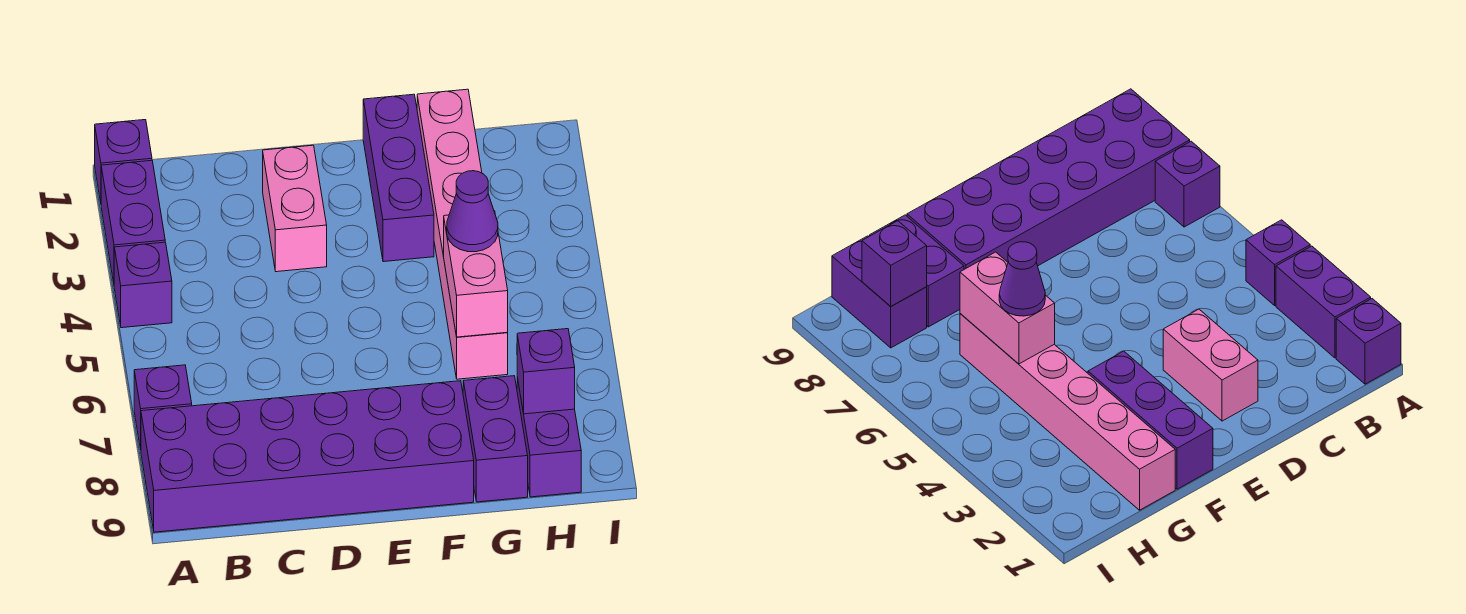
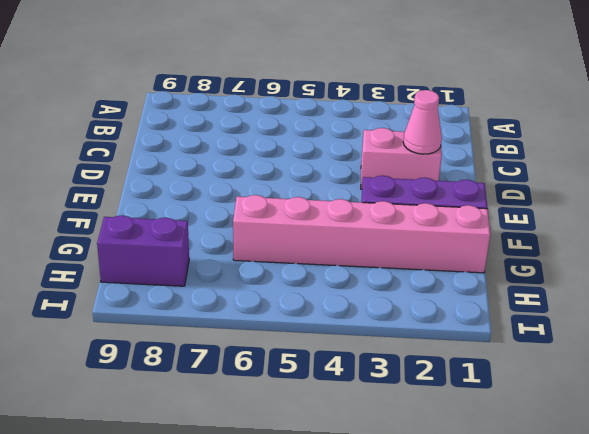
pink 1x1 cone [403,90,442,154] -> none
none -> purple 1x1 brick [95,120,152,202]
none -> purple 1x2 brick [101,160,165,283]
none -> purple 1x1 brick [114,242,172,328]

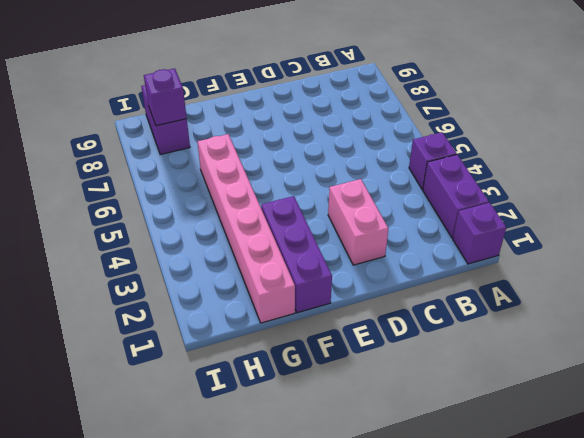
none -> purple 1x1 brick [134,365,192,450]
none -> purple 2x6 brick [141,381,474,532]
none -> purple 1x2 brick [463,376,528,502]

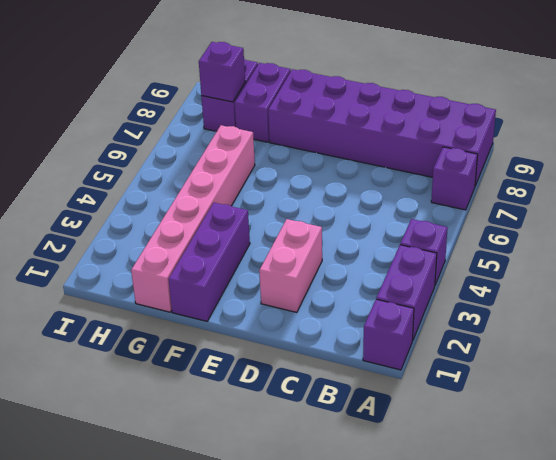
none -> pink 1x2 brick [444,211,508,337]
none -> purple 1x1 cone [447,171,498,252]

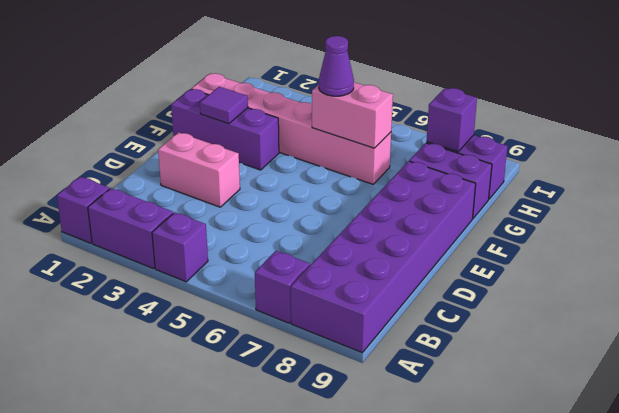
purple 1x1 tile [200,87,248,124] -> none

